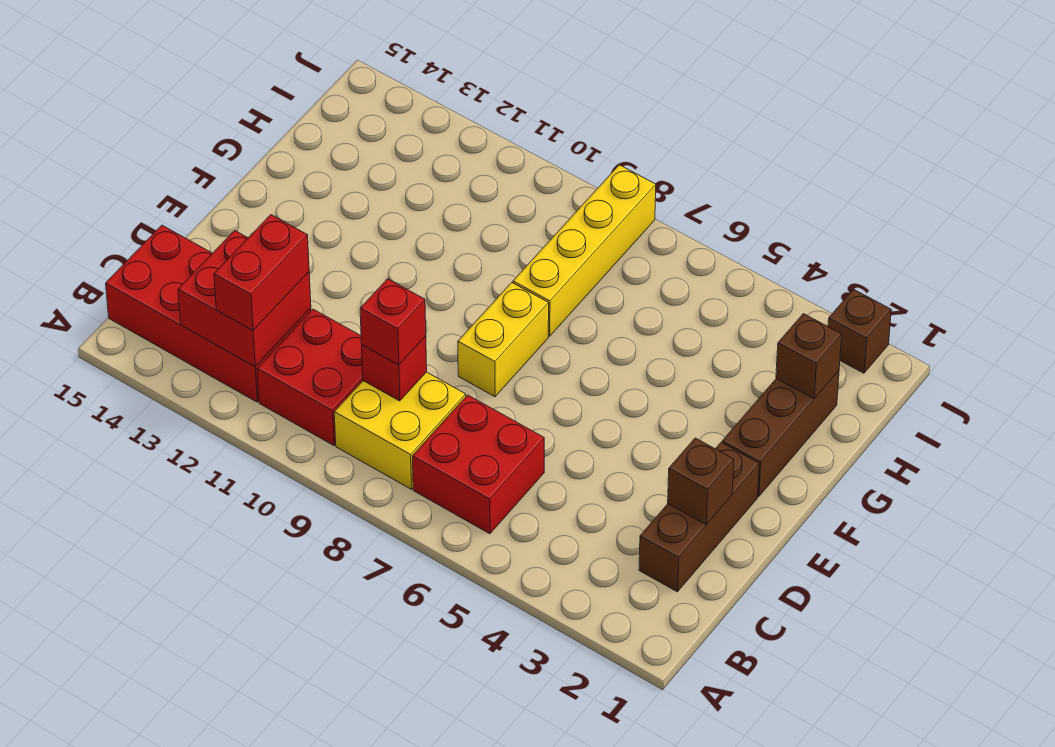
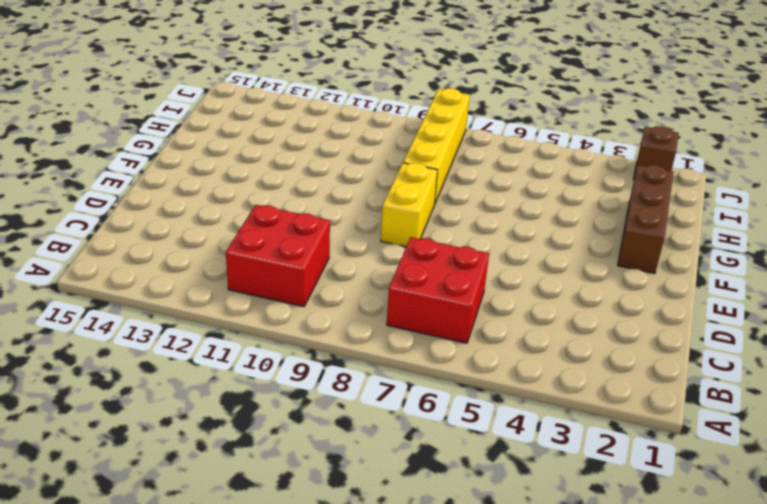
none -> yellow 2x2 brick [334,372,466,489]
none -> red 2x4 brick [106,225,311,402]
none -> brown 1x3 brick [639,443,759,592]

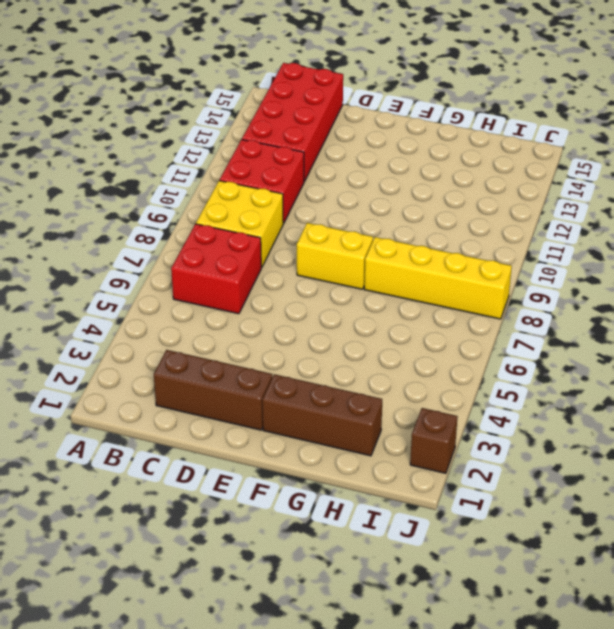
none -> red 2x2 brick [178,230,311,367]
none -> red 1x1 brick [362,336,427,401]
none -> brown 1x1 brick [668,438,734,525]

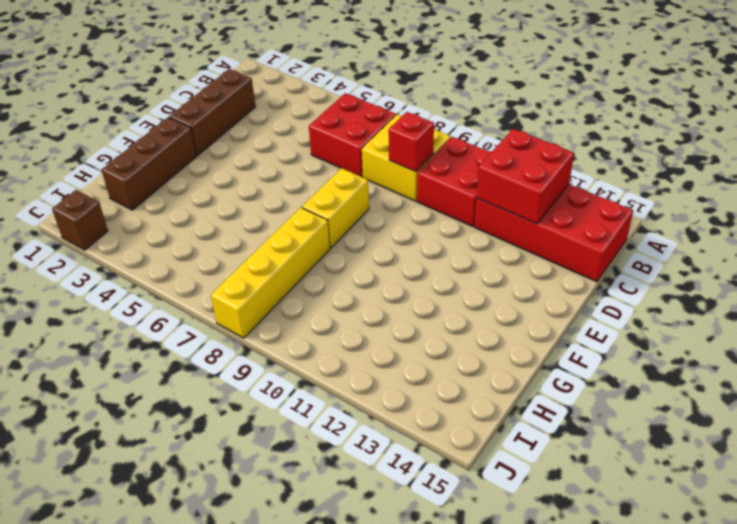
none -> brown 1x1 brick [668,438,734,525]
none -> brown 1x1 brick [776,314,842,399]
none -> red 1x2 brick [214,215,309,331]

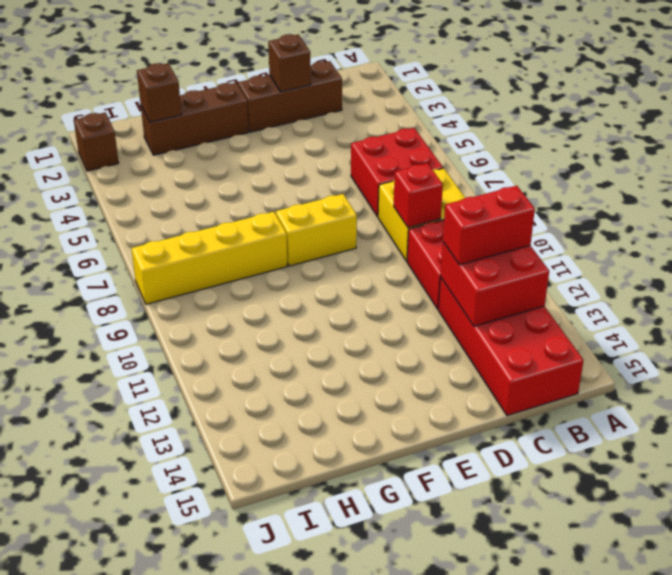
none -> red 1x1 brick [360,279,426,365]

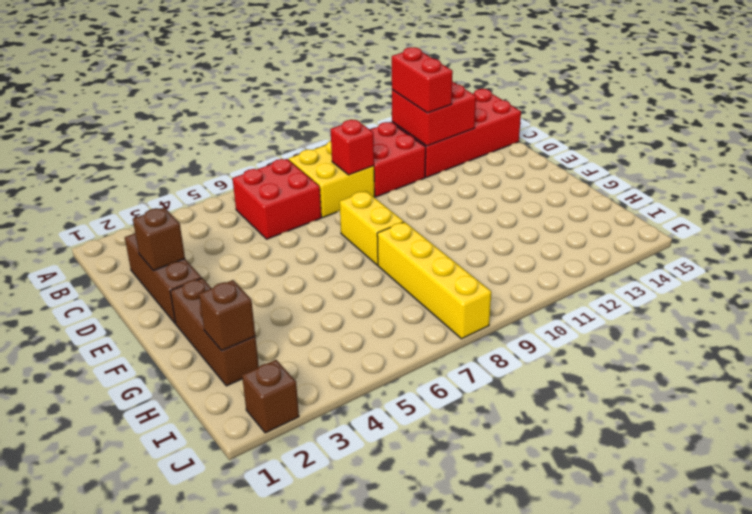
none -> red 1x1 brick [360,279,426,365]

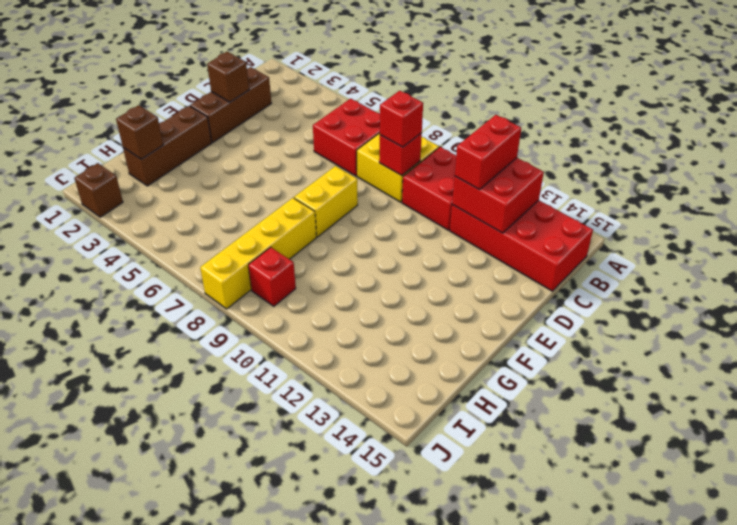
red 1x1 brick [248,247,296,306] -> none

